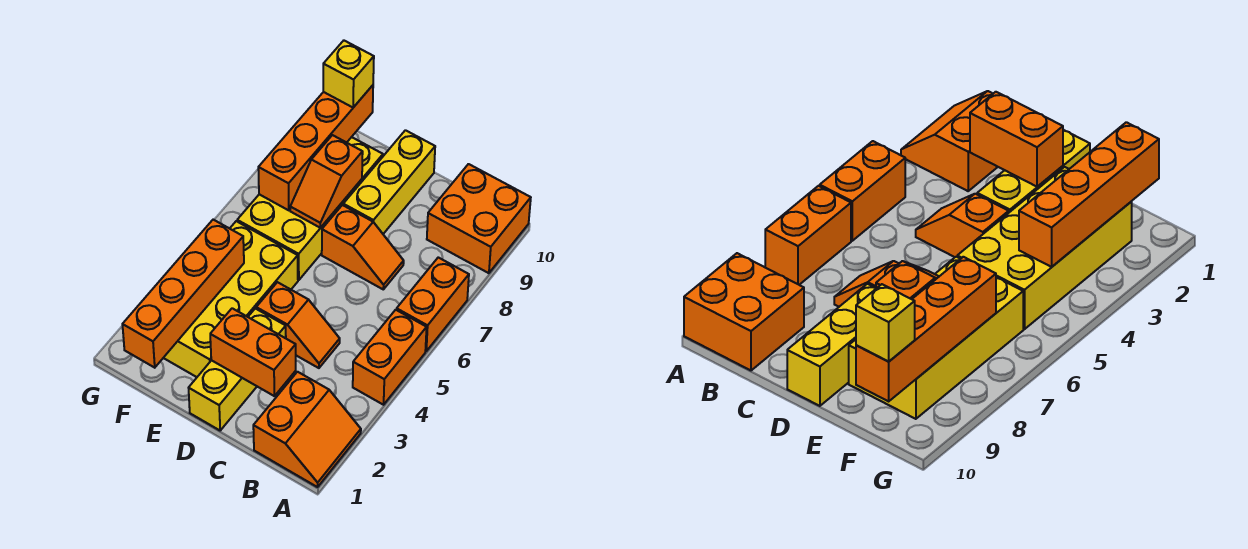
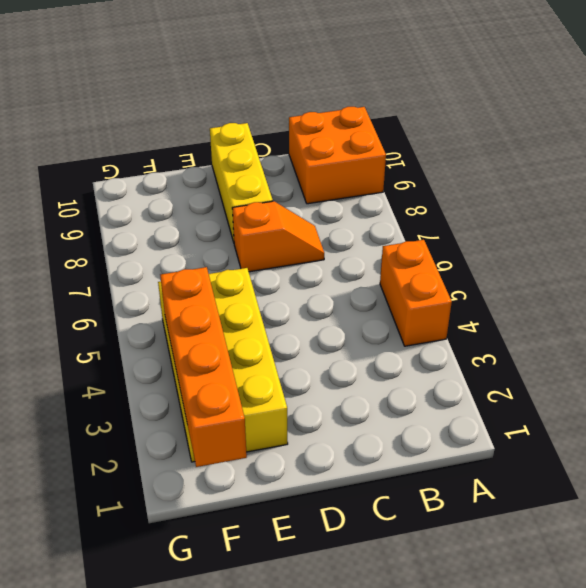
none -> orange 2x2 slope [253,372,361,487]
none -> orange 1x2 brick [397,257,469,351]
none -> orange 1x2 slope [256,282,340,368]

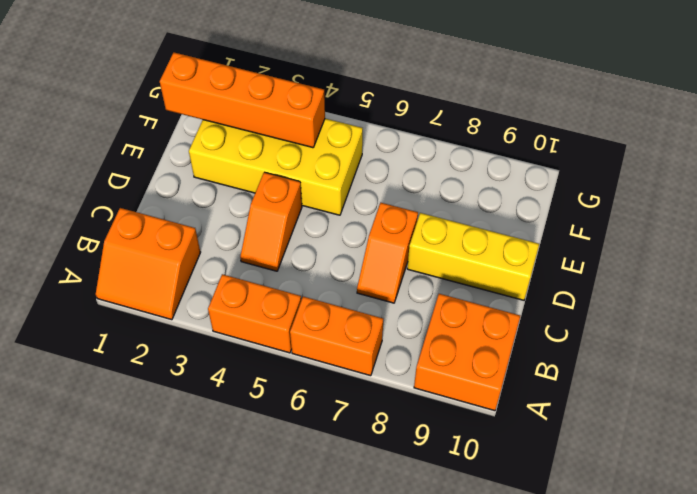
none -> yellow 1x3 brick [189,308,286,430]
none -> yellow 2x4 brick [237,137,383,280]
none -> orange 1x2 brick [210,308,296,396]

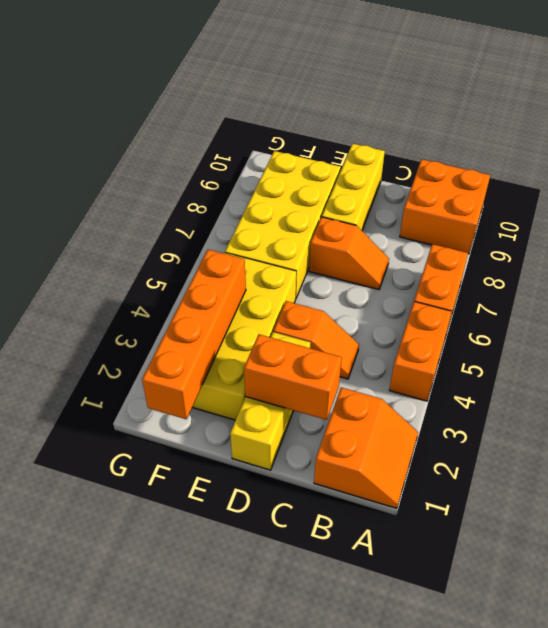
none -> orange 1x2 slope [290,135,363,228]
none -> orange 1x4 brick [258,85,373,210]
none -> yellow 1x1 brick [323,41,374,107]

